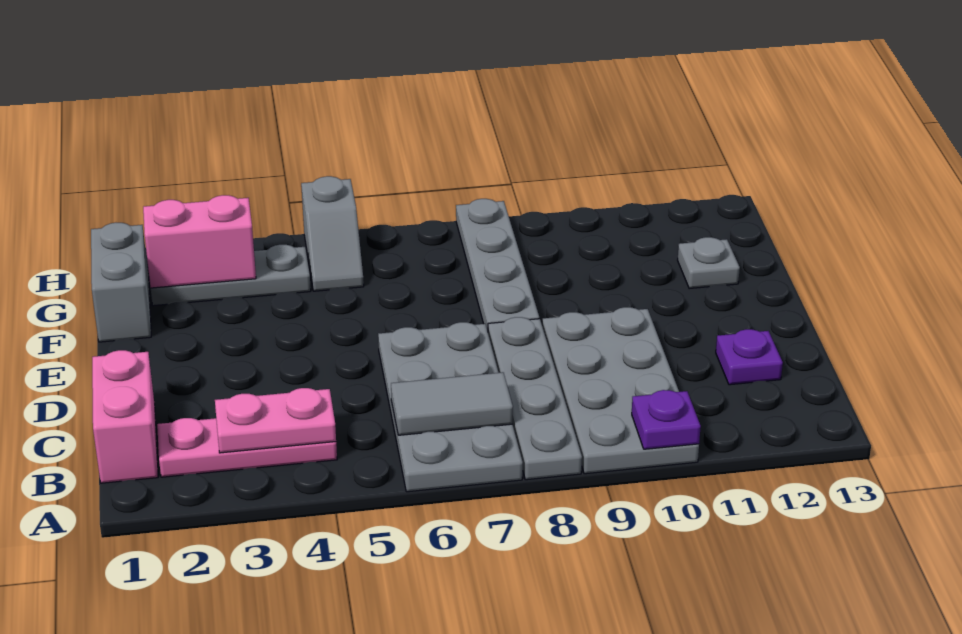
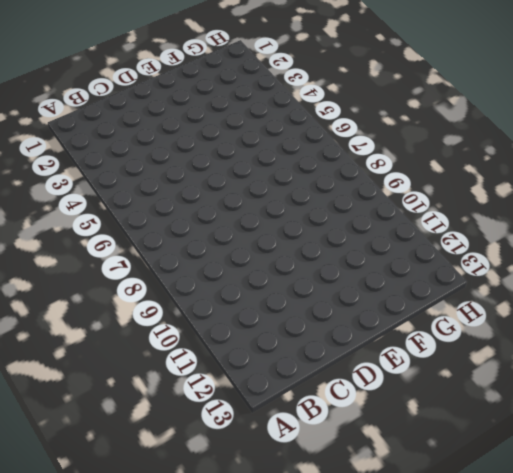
none -> grey 2x4 plate [378,322,523,492]
none -> grey 1x4 plate [488,317,582,480]
none -> grey 2x4 plate [542,307,699,474]

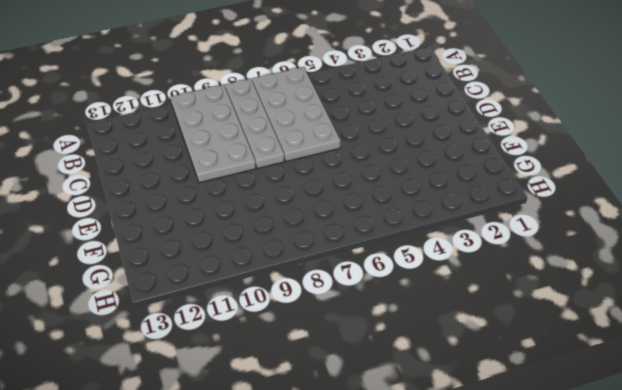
none -> pink 1x2 brick [92,350,158,483]
none -> pink 1x3 plate [157,418,337,477]
none -> purple 1x1 plate [716,329,783,385]

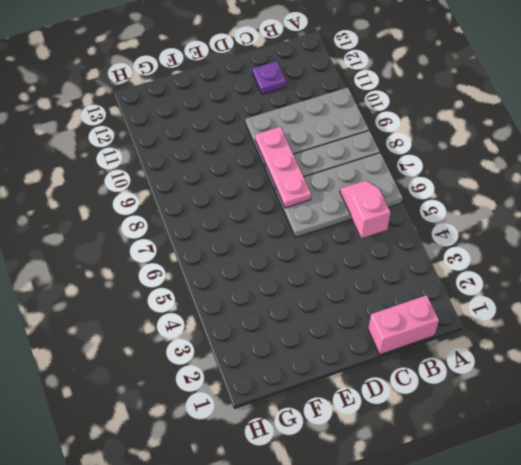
pink 1x2 slope [340,180,391,238] -> grey 1x2 tile [391,372,513,435]
pink 1x3 plate [255,127,311,208] -> pink 1x3 plate moved to [157,418,337,477]
none -> grey 1x4 plate [456,199,539,331]
none -> grey 1x2 brick [91,223,151,342]
none -> grey 1x1 plate [678,237,740,289]

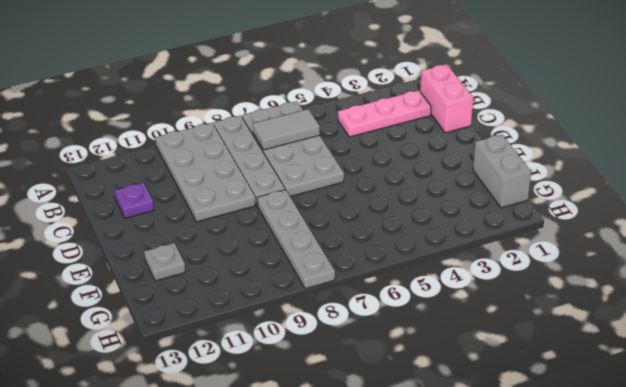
none -> grey 1x3 plate [151,245,311,306]
none -> grey 1x2 slope [301,176,364,291]
none -> purple 1x1 plate [632,390,701,449]

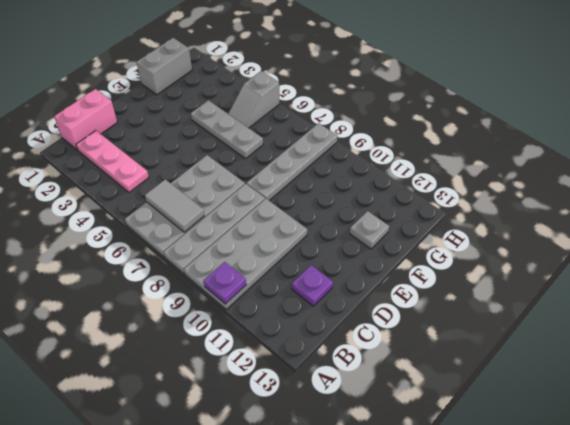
grey 1x3 plate [191,100,263,159] -> grey 1x3 plate moved to [151,245,311,306]
none -> pink 1x2 plate [215,388,336,453]
none -> pink 1x2 brick [143,195,256,288]

